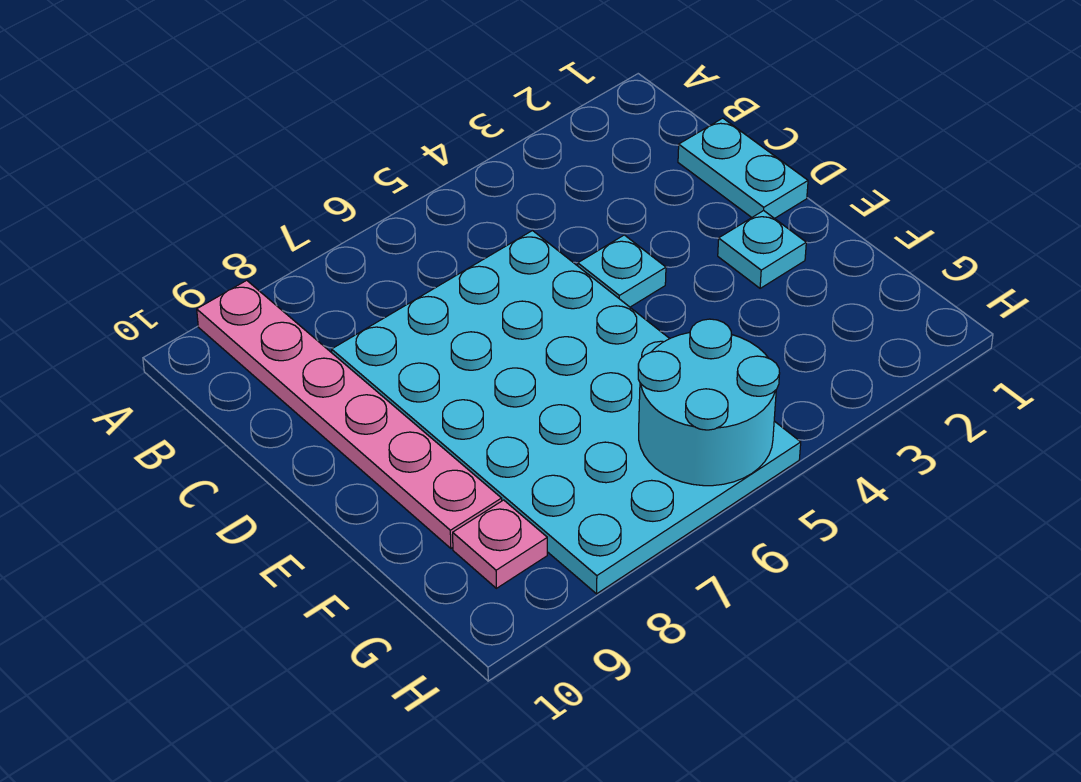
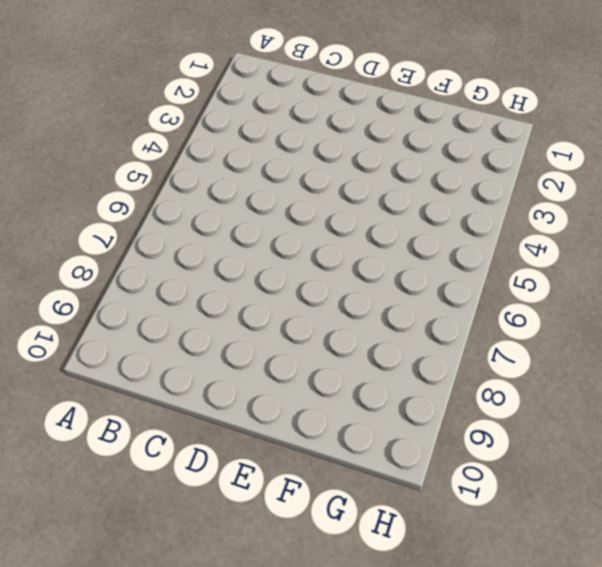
none -> pink 1x6 plate [197,280,502,548]
none -> cyan 1x2 plate [678,118,808,218]

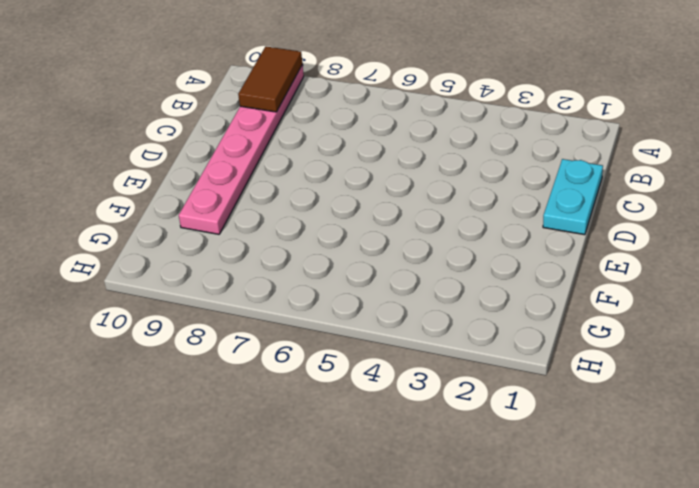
brown 1x2 tile [238,46,302,112] -> none
none -> cyan 4x6 plate [332,231,801,594]
none -> cyan 1x1 plate [578,235,666,307]

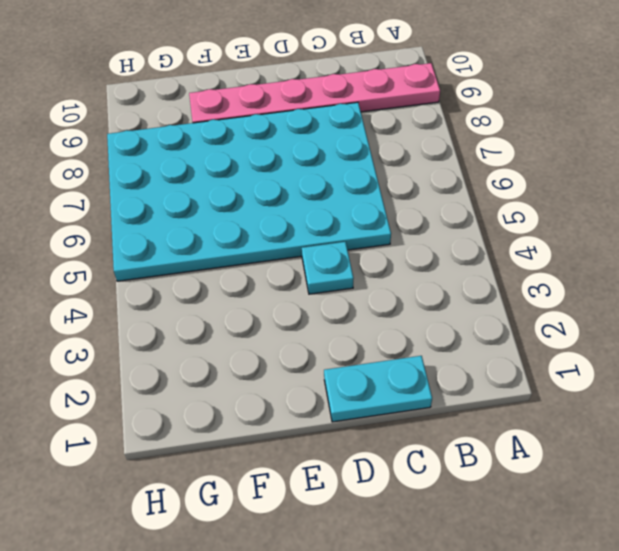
none -> cyan 1x1 plate [718,211,806,288]
none -> pink 1x1 plate [453,500,547,588]

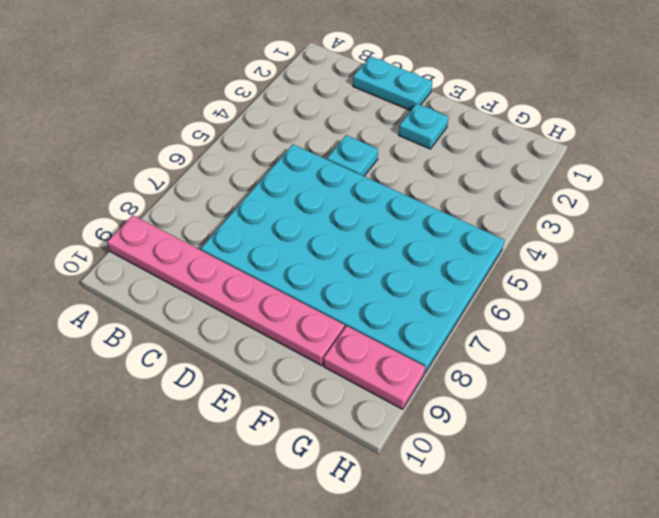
pink 1x2 plate [324,326,425,409] -> pink 1x1 plate [453,500,547,588]
none -> cyan 2x2 round brick [638,319,780,486]

